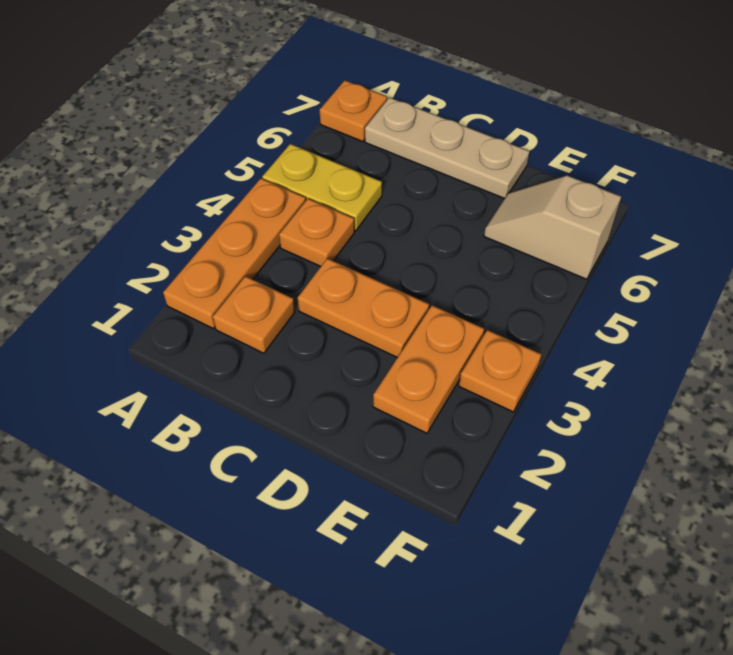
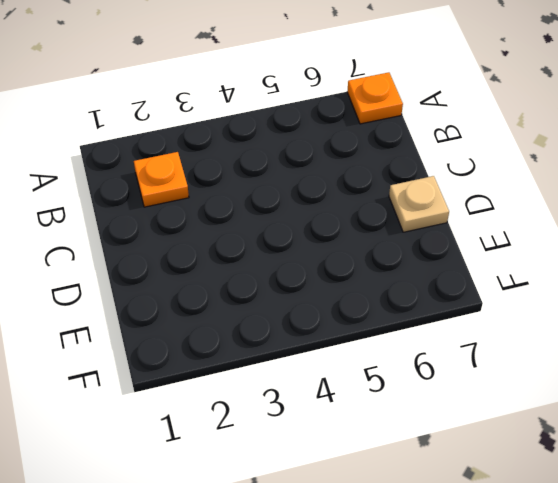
tan 1x1 plate [389,176,449,232] -> tan 1x3 plate [365,98,530,199]
none -> orange 1x3 plate [163,178,306,328]
none -> yellow 1x2 plate [262,144,382,231]

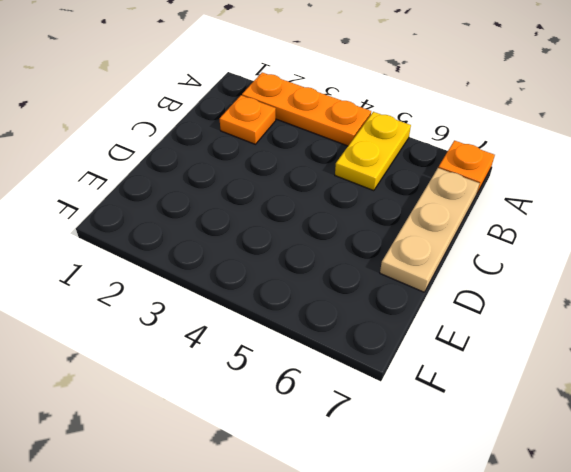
none -> orange 1x1 plate [279,199,355,266]
none -> orange 1x2 plate [298,258,429,358]

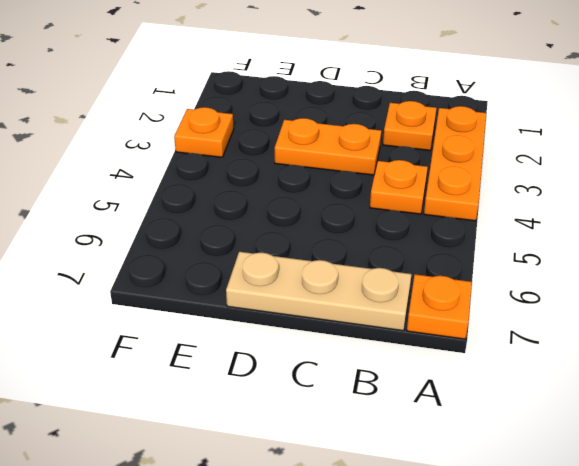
none -> yellow 1x2 plate [262,144,382,231]
none -> orange 1x2 plate [373,305,484,433]

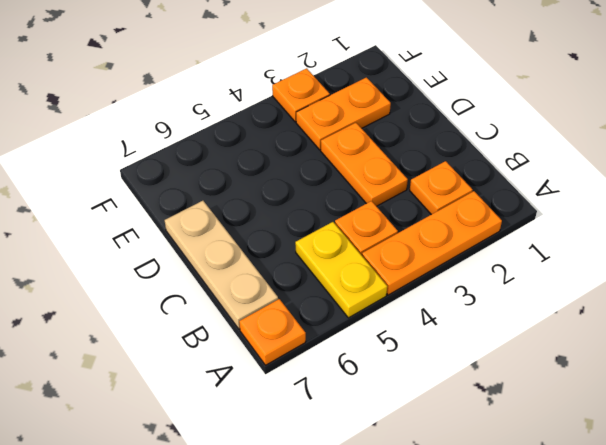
none -> tan 1x2 slope [484,176,621,279]

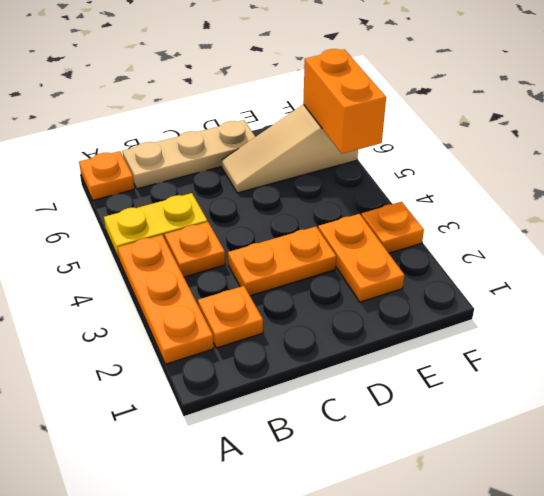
tan 1x3 slope [222,105,358,193] -> tan 1x2 slope [484,176,621,279]
orange 1x2 brick [303,49,386,154] -> none

